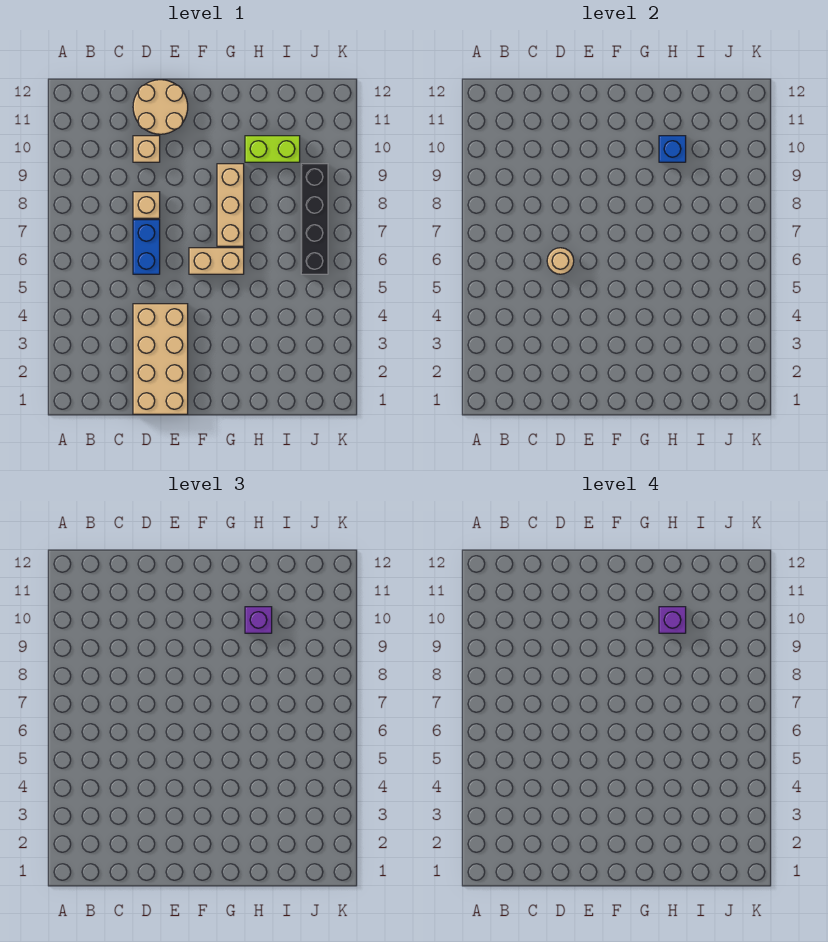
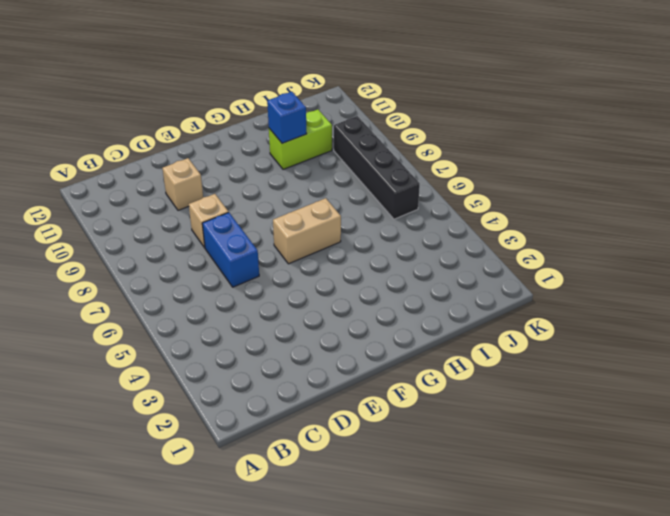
none -> tan 2x4 brick [133,304,188,414]
none -> tan 2x2 round brick [133,80,188,134]
none -> tan 1x3 brick [217,164,244,246]

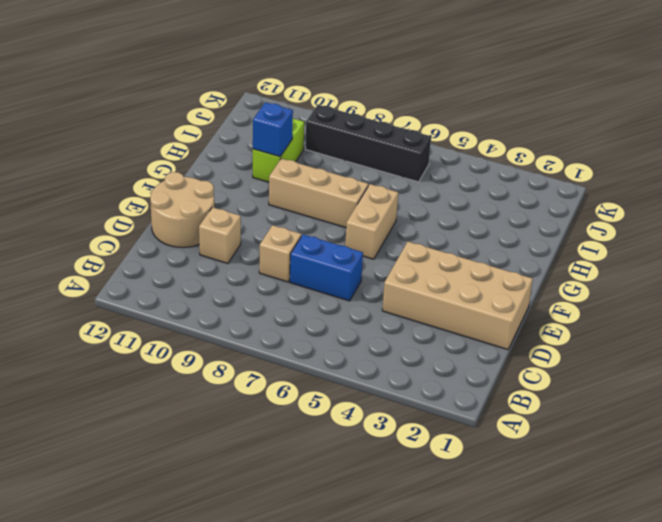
none -> tan 1x1 round brick [547,248,574,274]
none -> purple 1x1 brick [245,607,272,633]
none -> purple 1x1 brick [659,607,686,633]

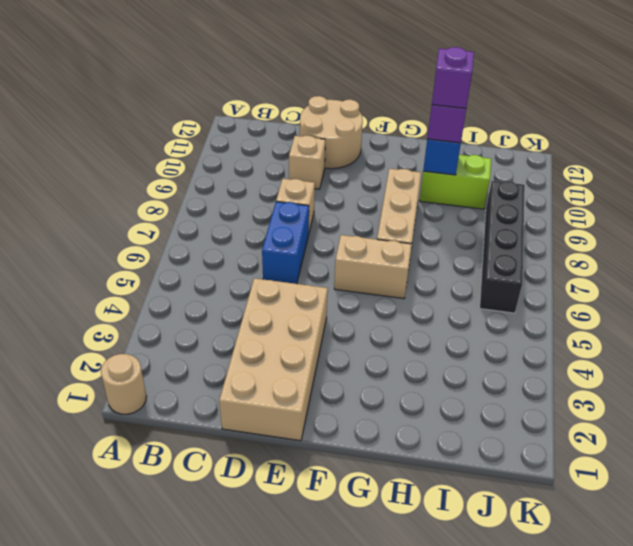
tan 1x1 round brick [101,354,147,414] -> tan 1x1 round brick moved to [547,248,574,274]

